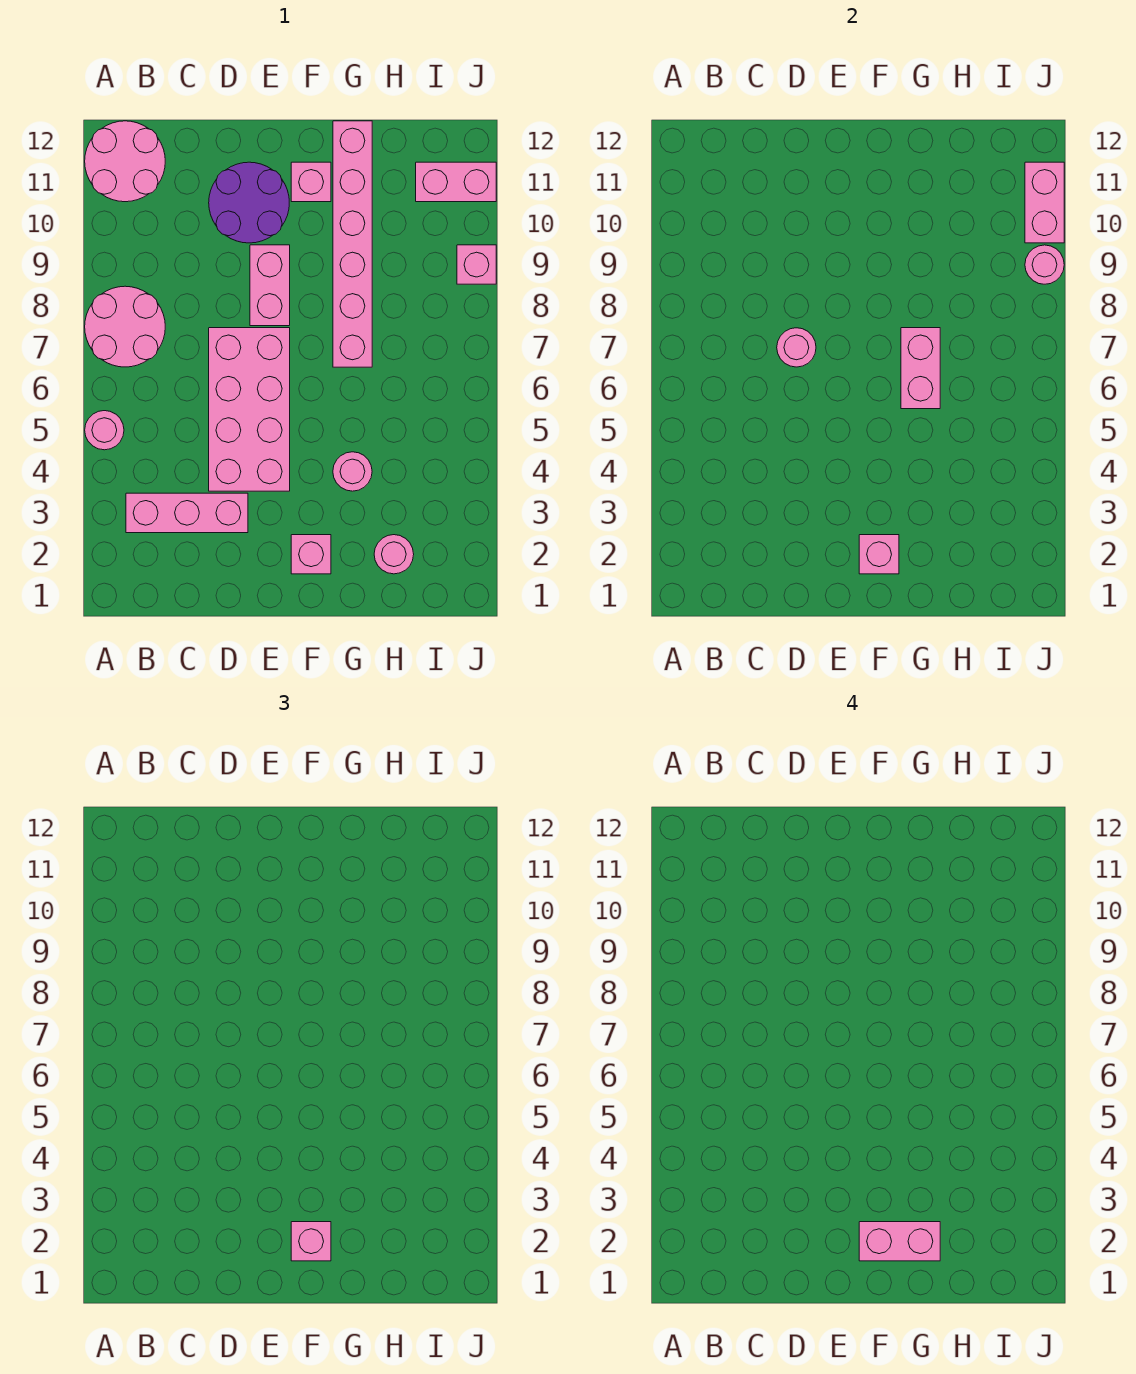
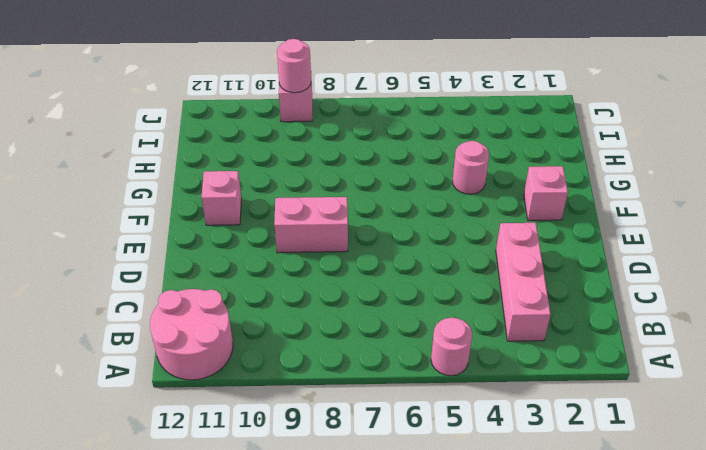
none -> pink 2x2 round brick [85,286,165,367]
none -> pink 2x4 brick [209,328,290,491]
none -> purple 2x2 round brick [209,162,289,243]

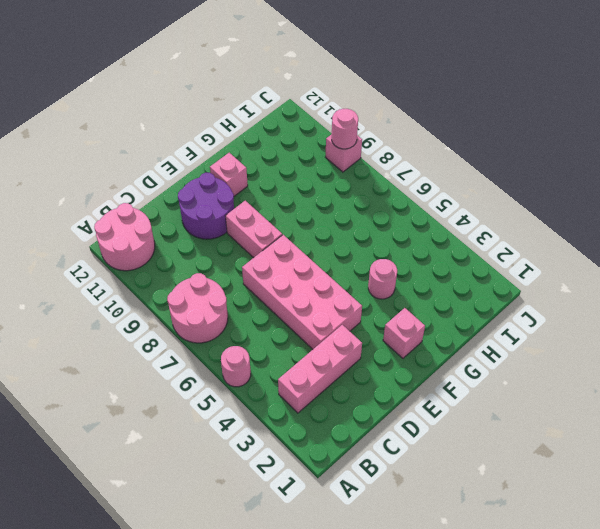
none -> pink 1x6 brick [333,121,372,367]
none -> pink 1x1 round brick [374,535,414,574]
none -> pink 1x2 brick [416,162,496,202]

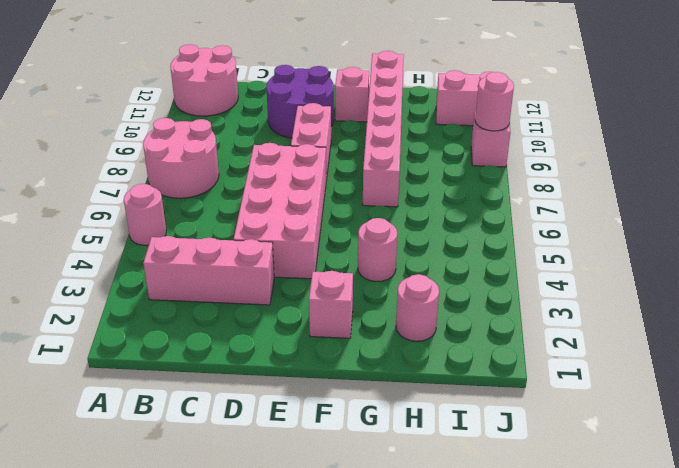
none -> pink 1x1 round brick [777,328,816,367]
none -> pink 1x1 brick [859,535,899,574]
none -> pink 1x2 brick [901,328,940,409]

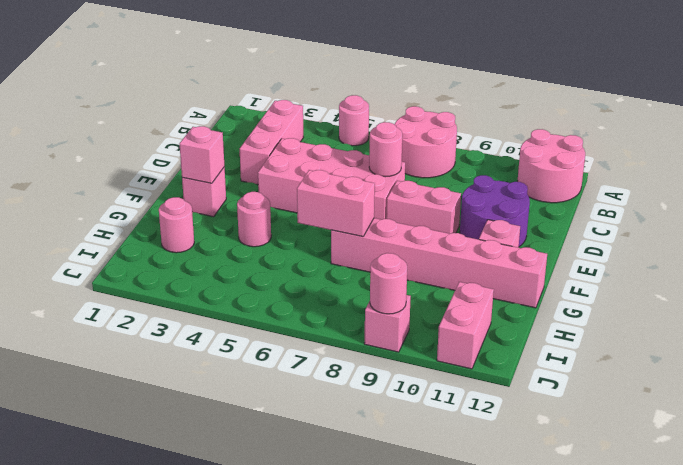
none -> pink 1x2 brick [1025,162,1064,243]
none -> pink 1x1 brick [291,1222,331,1261]
none -> pink 1x2 brick [859,1222,940,1261]

